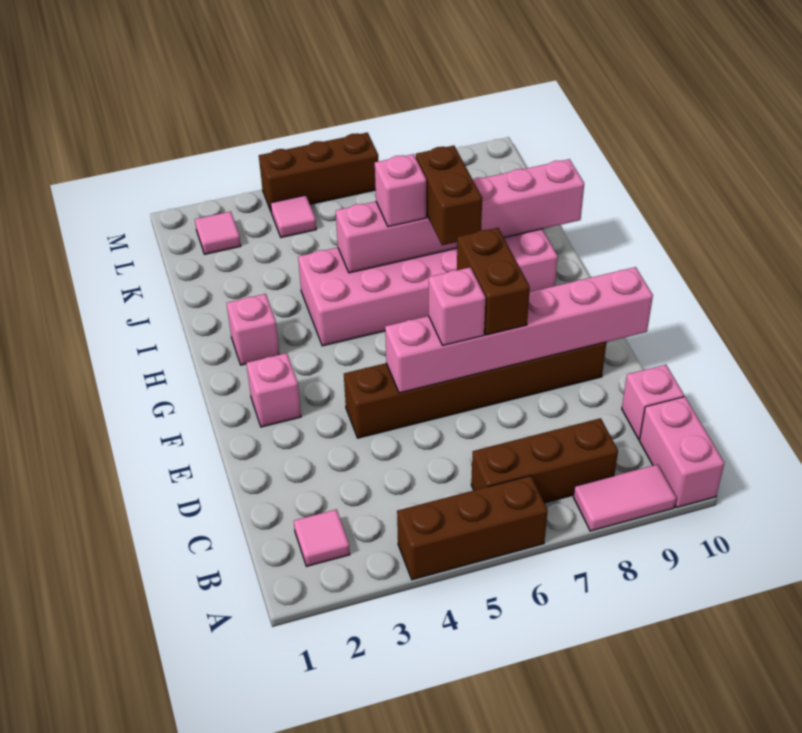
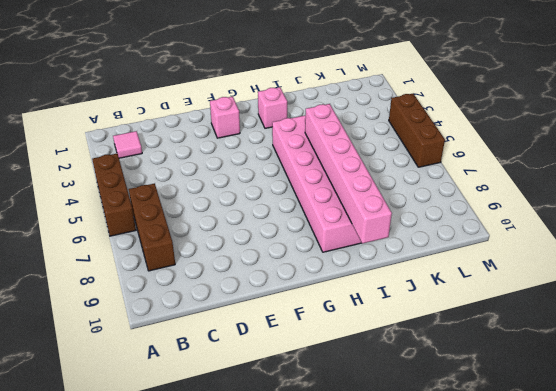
none -> pink 1x2 tile [573,464,676,531]
none -> pink 1x2 brick [640,397,724,508]
none -> pink 1x1 brick [622,365,684,439]

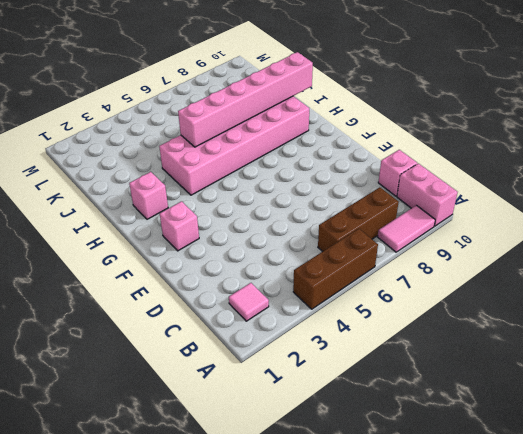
none -> brown 1x6 brick [344,342,606,438]
none -> pink 1x1 tile [195,211,241,254]
none -> pink 1x1 tile [271,195,316,238]

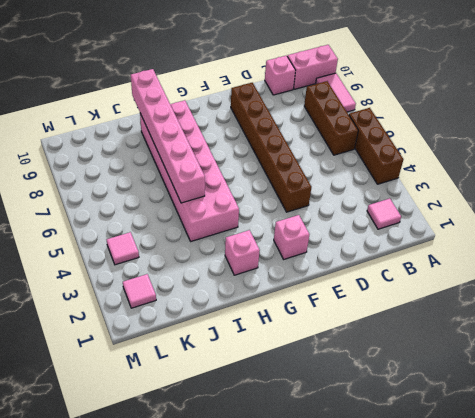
none -> brown 1x3 brick [259,133,378,211]
none -> pink 1x6 brick [385,267,653,393]
none -> pink 1x1 brick [429,267,486,346]

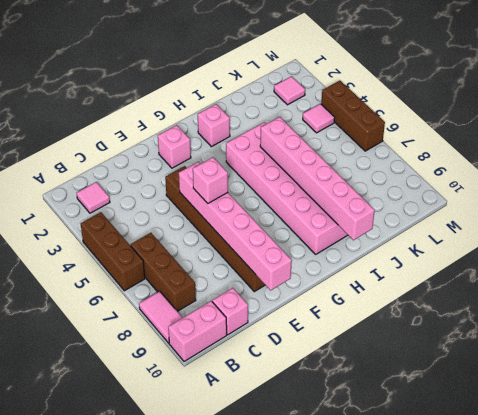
none -> brown 1x2 brick [457,228,530,335]
none -> brown 1x2 brick [416,146,482,245]
none -> pink 1x1 brick [375,154,426,227]

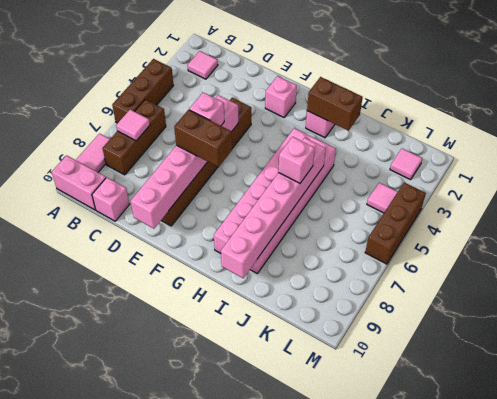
pink 1x1 tile [116,110,150,141] -> none
brown 1x2 brick [307,77,363,131] -> brown 1x2 brick moved to [416,146,482,245]

